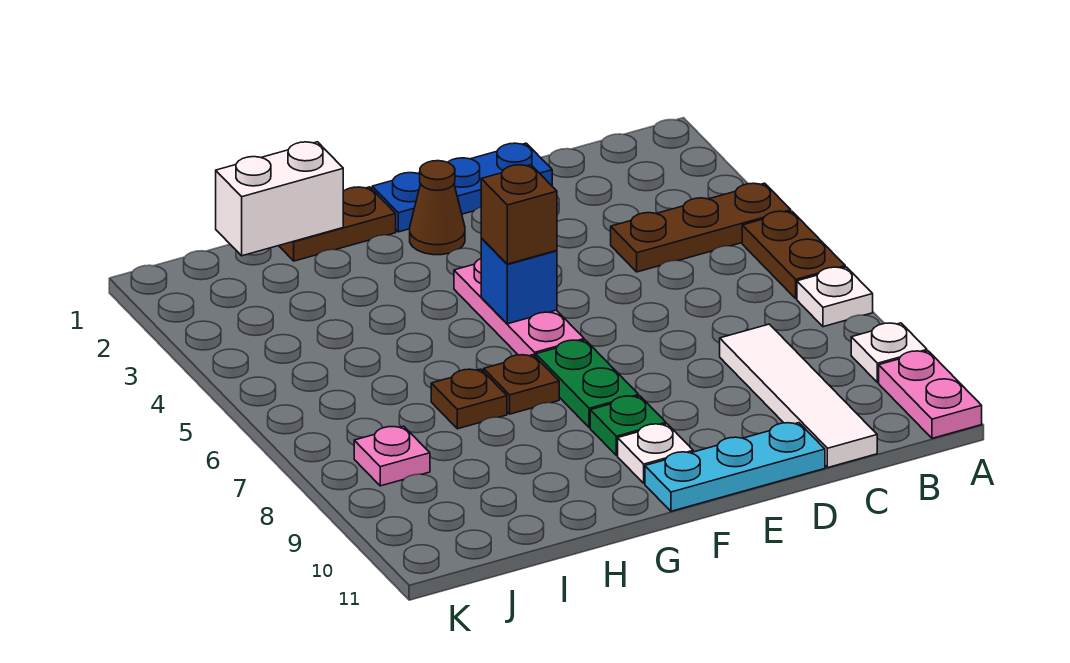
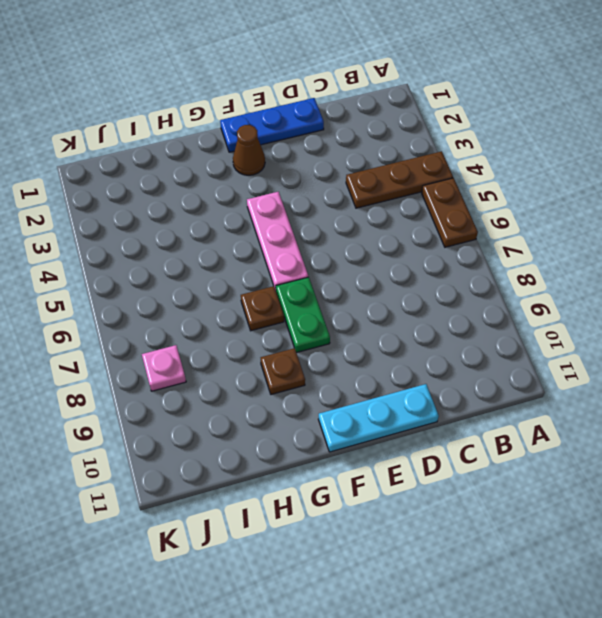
brown 1x1 plate [261,348,305,394] -> brown 1x1 plate moved to [431,369,507,429]
none -> white 1x1 plate [797,267,873,327]
none -> white 1x1 plate [851,323,927,383]
none -> pink 1x2 plate [879,351,982,438]

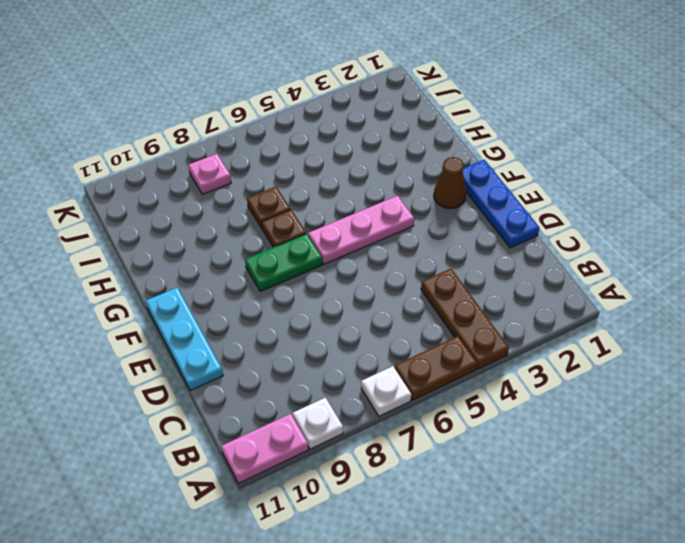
none -> white 1x4 tile [720,324,877,468]
none -> green 1x1 plate [590,396,666,455]
none -> white 1x1 plate [618,424,693,483]

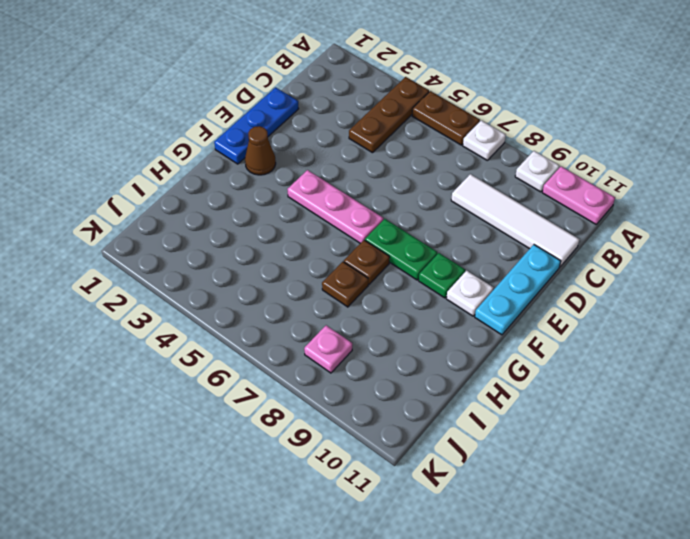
none -> brown 1x2 plate [279,187,396,261]
none -> blue 1x1 brick [481,239,557,324]
none -> white 1x2 brick [216,142,343,256]

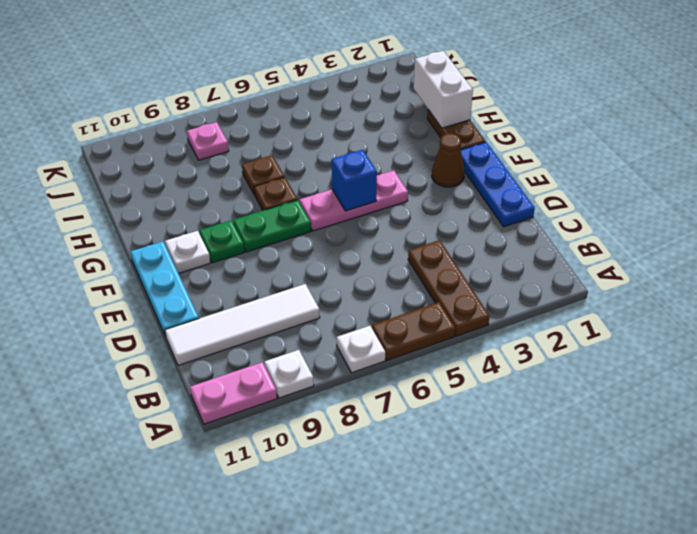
none -> brown 1x1 brick [481,165,557,264]

